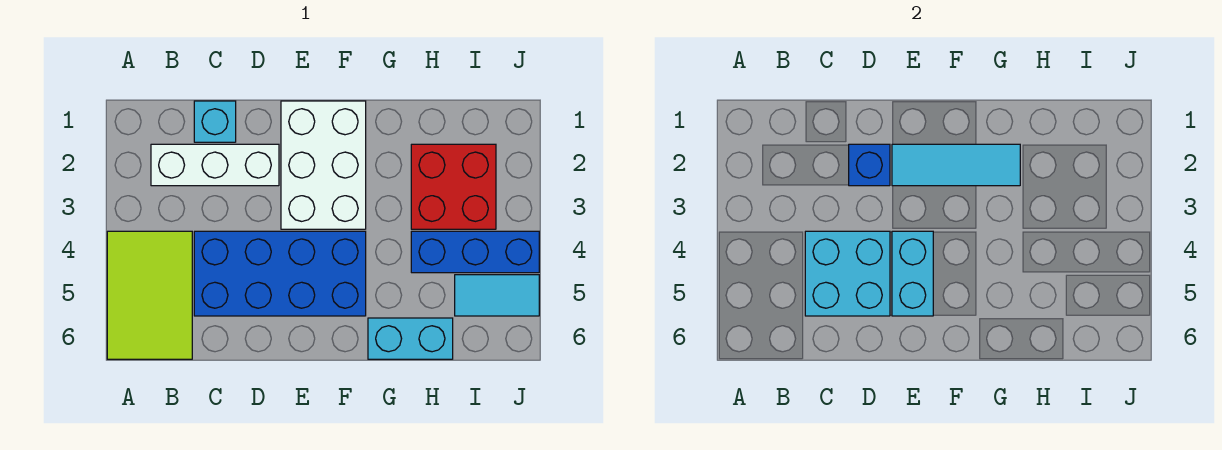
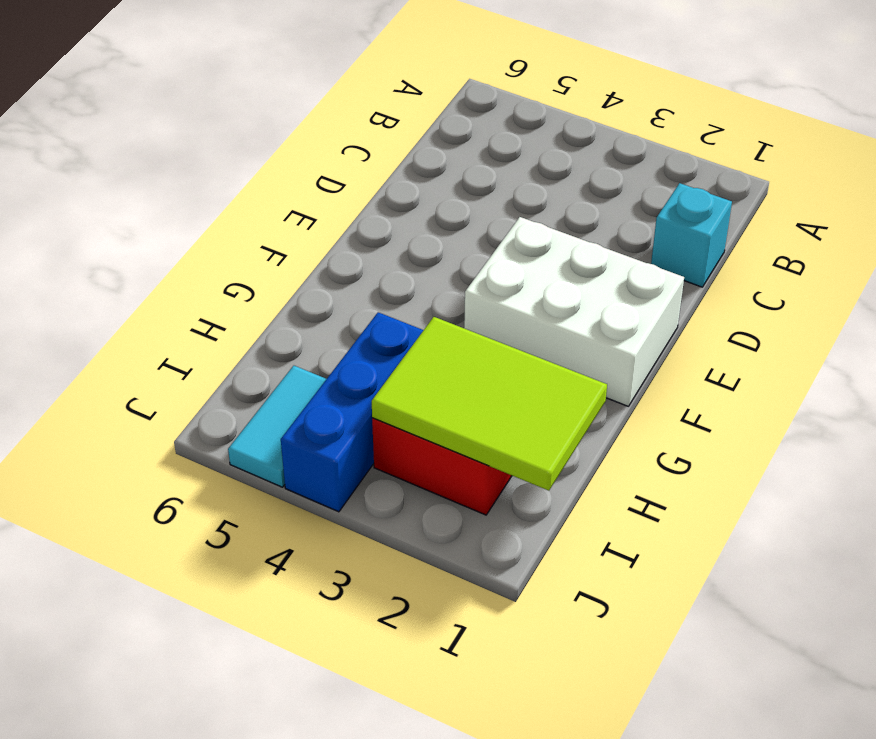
lime 2x3 tile [372,317,607,491] -> lime 2x3 tile moved to [107,231,192,359]
none -> white 1x3 brick [151,144,279,186]
none -> blue 2x4 brick [194,231,366,316]
none -> cyan 1x2 brick [368,318,453,359]

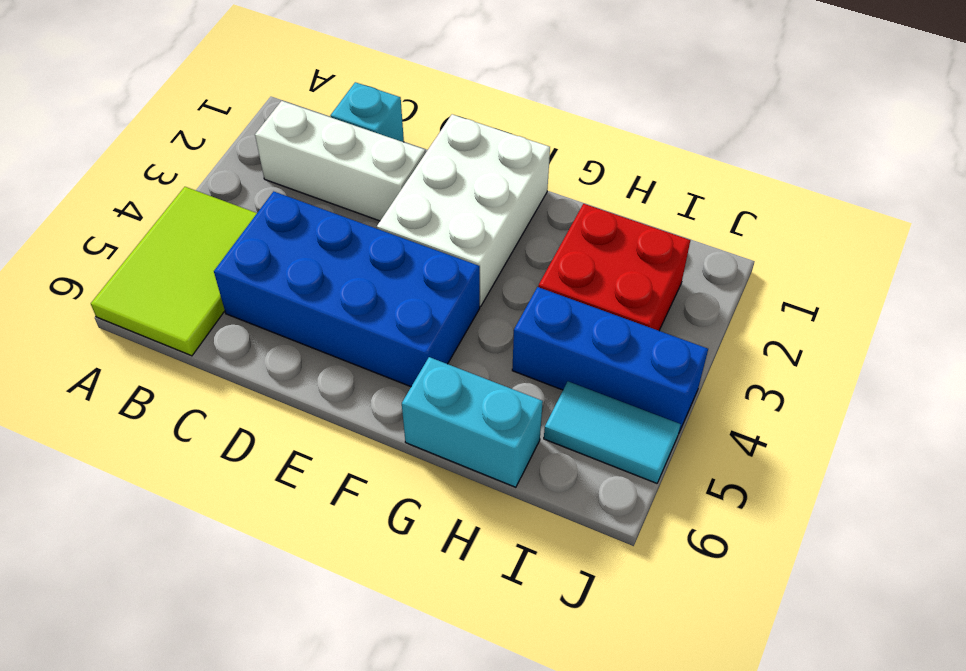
none -> cyan 2x2 brick [805,231,890,316]
none -> blue 1x1 brick [849,144,890,186]
none -> cyan 1x3 tile [892,144,1020,186]

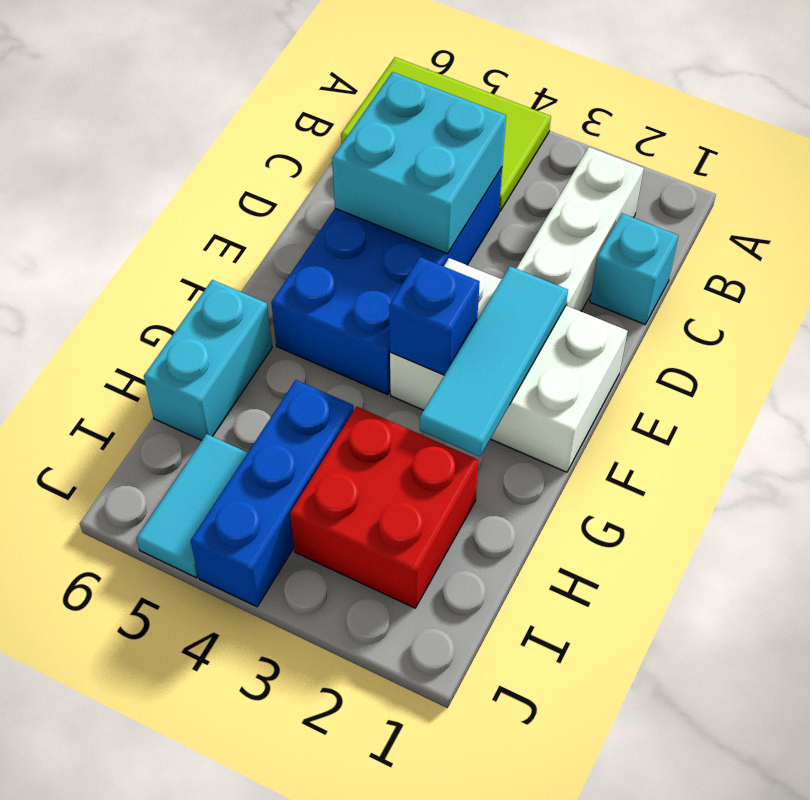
blue 1x1 brick [389,257,480,375] -> blue 1x1 brick moved to [849,144,890,186]
none -> cyan 1x2 brick [892,231,933,316]

